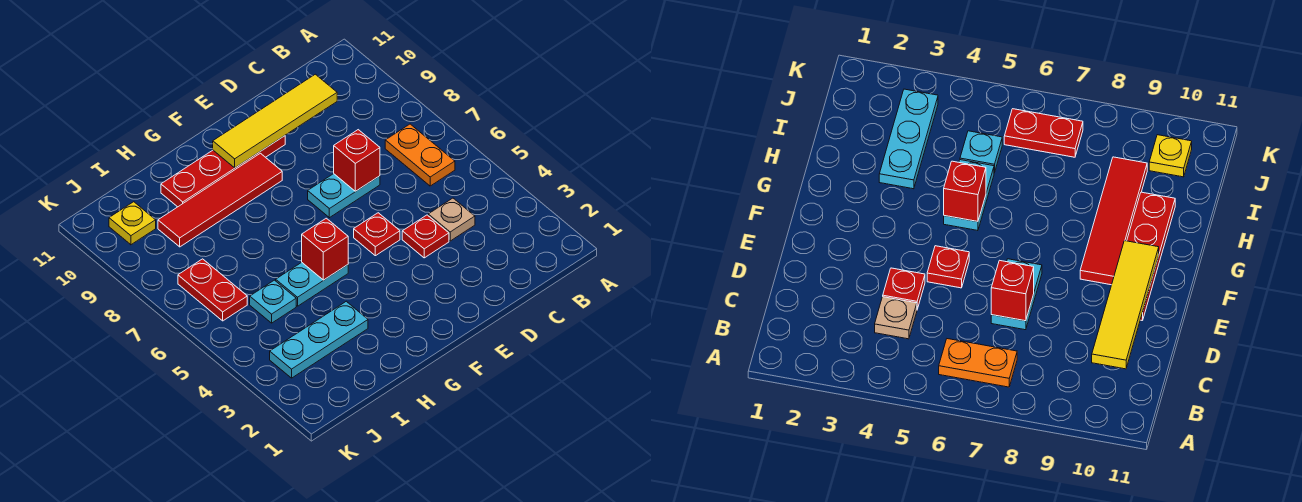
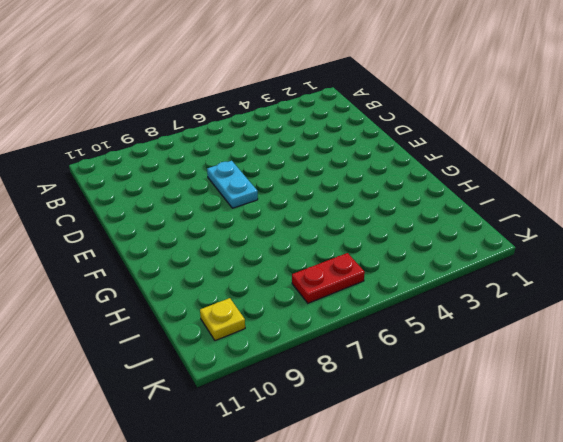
none -> orange 1x2 plate [385,124,455,186]
none -> tan 1x1 plate [428,198,475,241]
none -> red 1x1 plate [402,215,449,258]

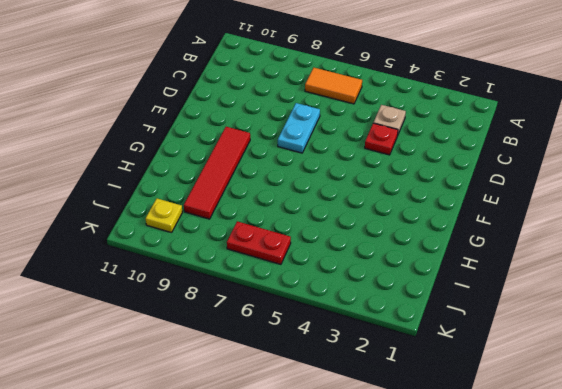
orange 1x2 tile [305,68,362,104] -> orange 1x2 plate [385,124,455,186]
none -> red 1x1 plate [354,213,400,256]
none -> red 1x4 plate [161,136,285,207]
none -> cyan 1x2 plate [276,262,348,306]

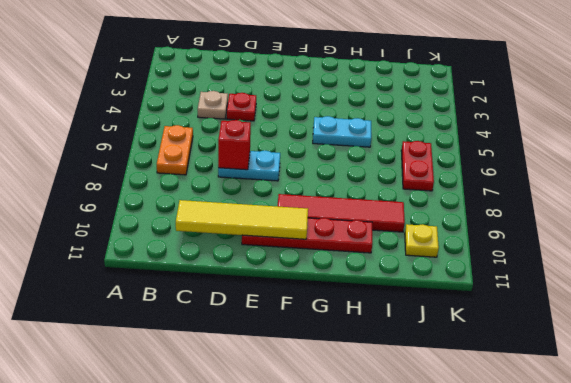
none -> red 1x1 plate [354,213,400,256]
none -> cyan 1x3 plate [270,301,368,378]
none -> cyan 1x1 plate [250,280,296,323]

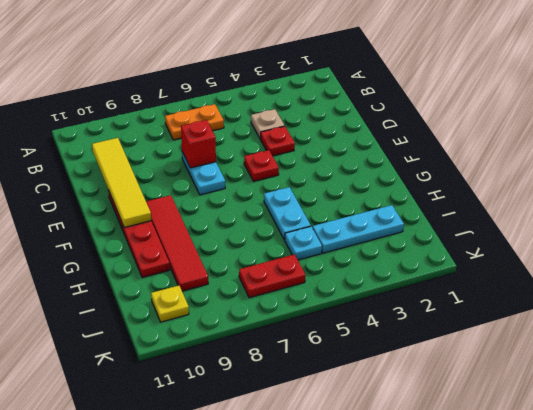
cyan 1x3 plate [313,205,404,253] -> cyan 1x3 plate turned to [270,301,368,378]
none -> red 1x1 brick [302,218,348,280]

